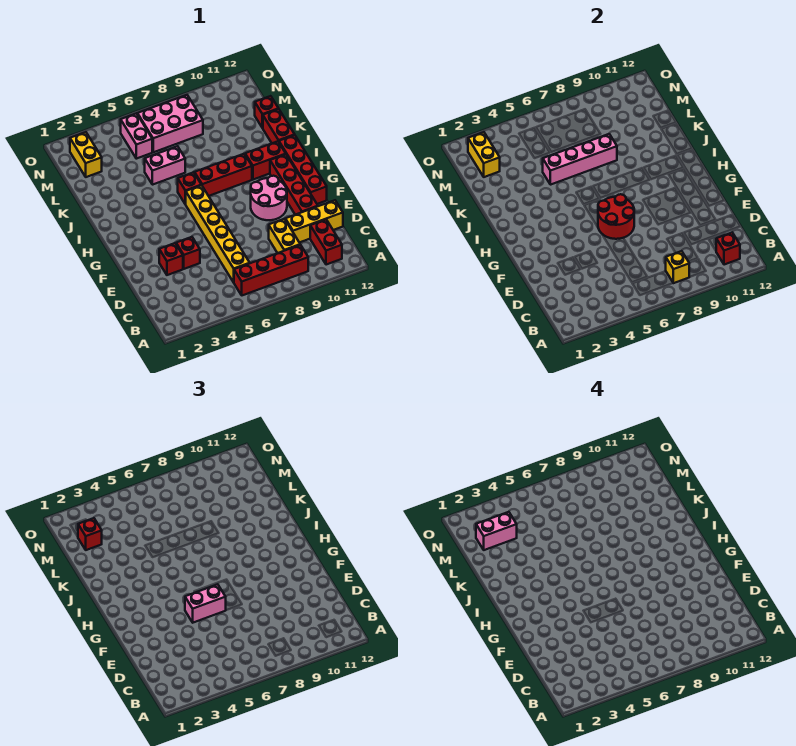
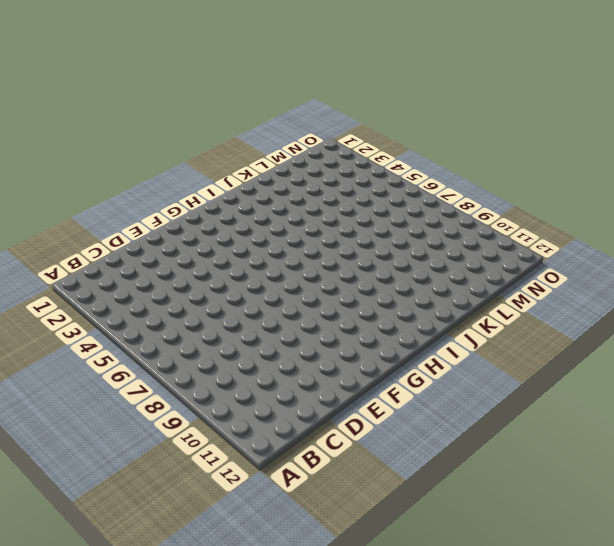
none -> red 1x4 brick [234,245,308,295]
none -> red 1x2 brick [310,220,342,265]
none -> yellow 1x6 brick [185,185,250,282]

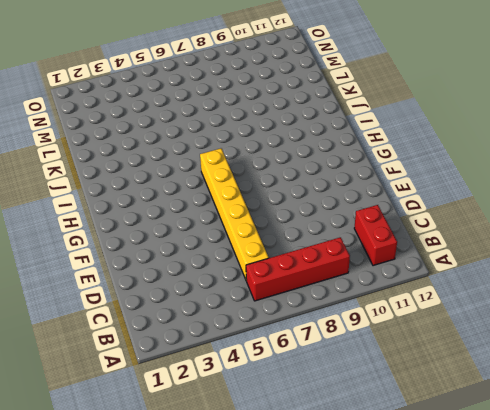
none -> yellow 1x2 brick [269,219,300,253]
none -> yellow 1x3 brick [285,200,343,243]
none -> red 1x1 brick [159,243,183,275]

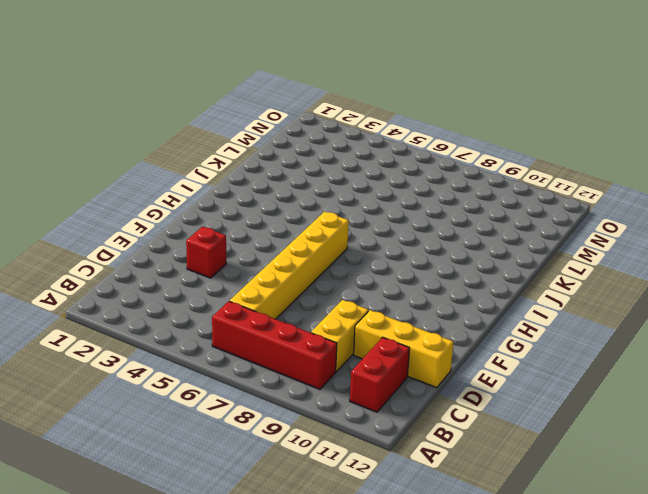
none -> red 1x1 brick [176,237,200,269]
none -> red 1x4 brick [270,154,318,215]
none -> pink 2x2 round brick [251,176,287,220]

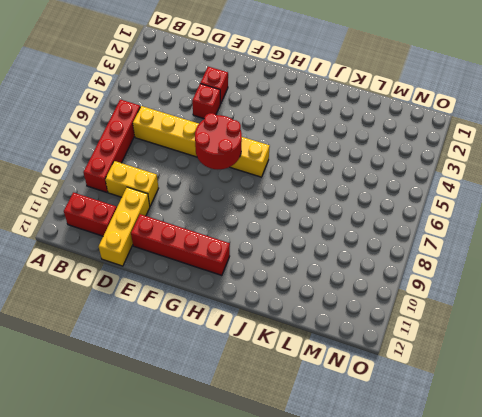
none -> pink 2x2 round brick [251,176,287,220]
none -> red 1x4 brick [279,135,327,204]
none -> red 1x1 brick [178,172,201,204]

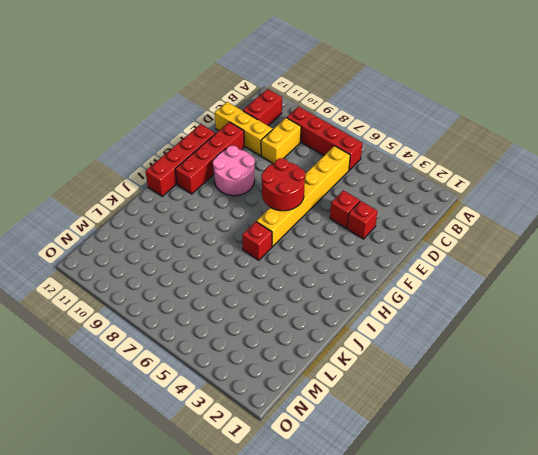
none -> red 1x3 brick [195,154,252,196]
none -> red 1x2 brick [245,141,286,180]
none -> red 1x2 brick [263,109,295,143]

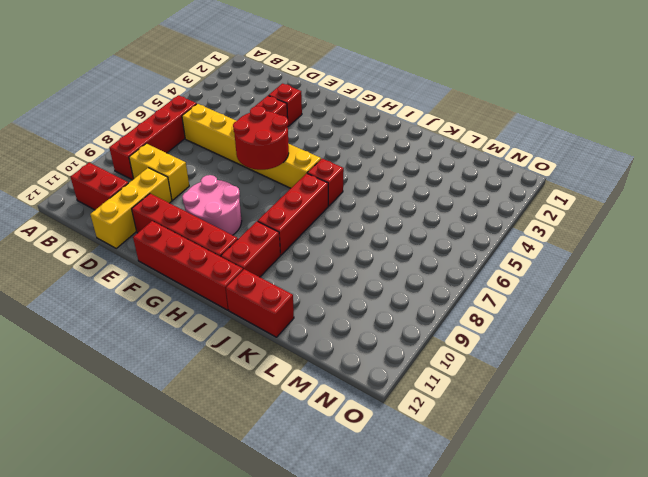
none -> pink 1x2 brick [145,146,185,185]
none -> red 1x1 brick [255,96,279,128]
none -> yellow 1x2 brick [70,132,102,177]

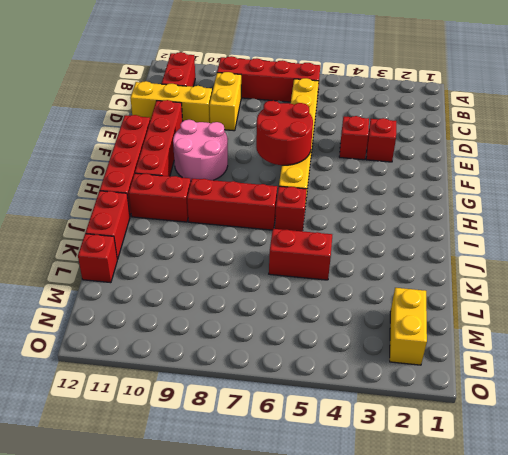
red 1x2 brick [269,229,332,280] -> pink 1x2 brick [145,146,185,185]
none -> pink 1x2 brick [121,113,152,159]
none -> pink 2x3 brick [137,95,203,152]
none -> yellow 1x1 brick [666,251,689,283]

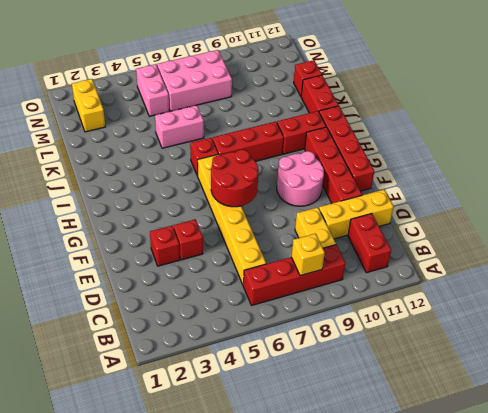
none -> red 1x1 brick [716,233,740,265]
none -> pink 1x4 brick [543,134,617,185]
none -> yellow 1x2 brick [468,132,500,177]

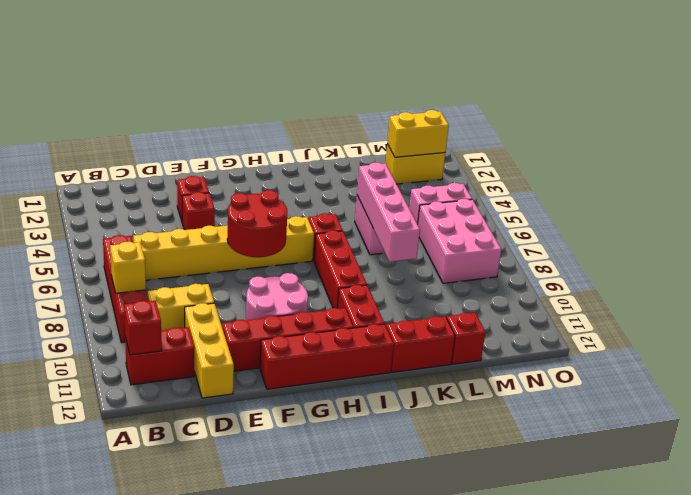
none -> pink 1x2 brick [185,584,226,623]
none -> red 1x1 brick [78,518,102,550]
none -> pink 1x2 brick [476,512,517,550]

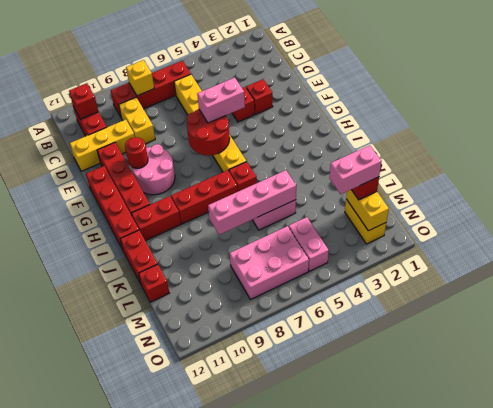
red 1x1 round brick [125,137,148,168] -> none

